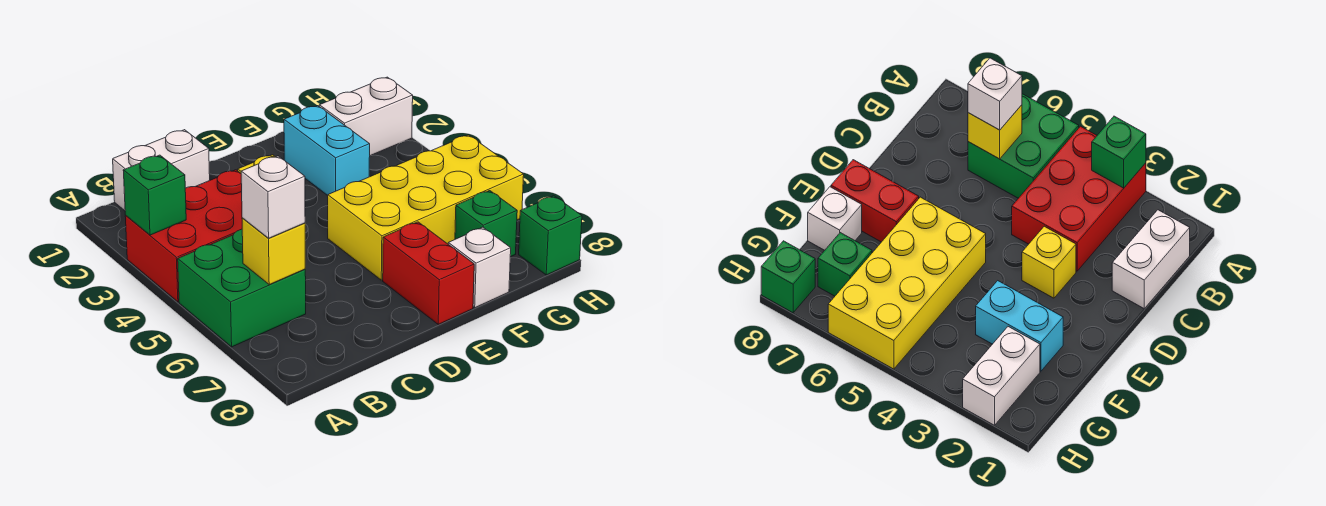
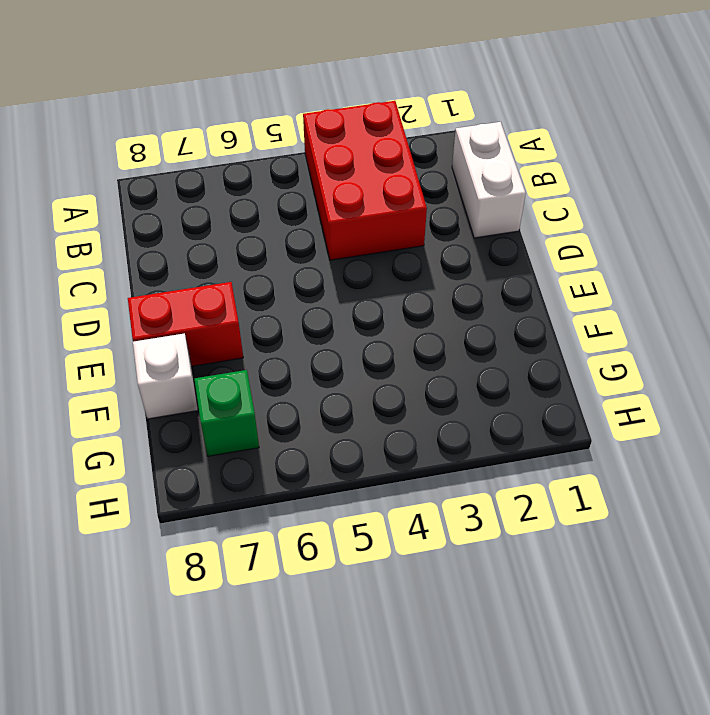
none -> green 2x2 brick [178,229,306,347]
none -> yellow 1x1 brick [1022,226,1076,298]
none -> yellow 2x4 brick [328,135,524,280]

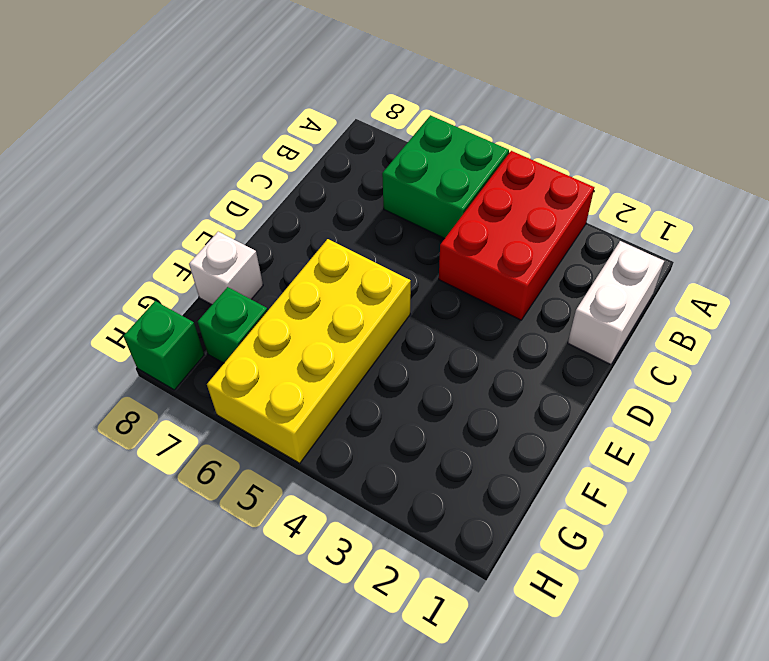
none -> yellow 1x1 brick [1022,226,1076,298]
none -> red 1x2 brick [383,222,474,324]
none -> cyan 1x2 brick [284,106,370,195]

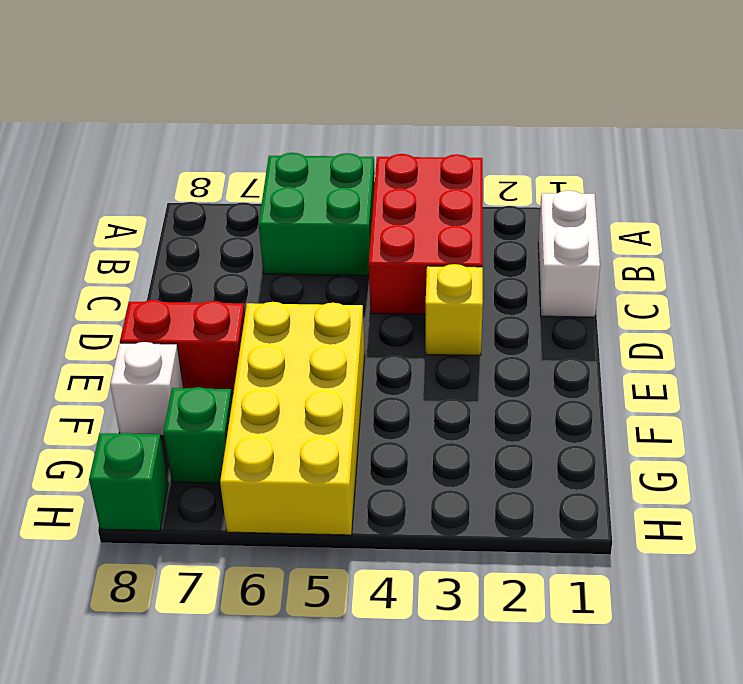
none -> cyan 1x2 brick [284,106,370,195]
none -> white 1x2 brick [319,77,413,156]
none -> green 1x1 brick [123,155,186,235]

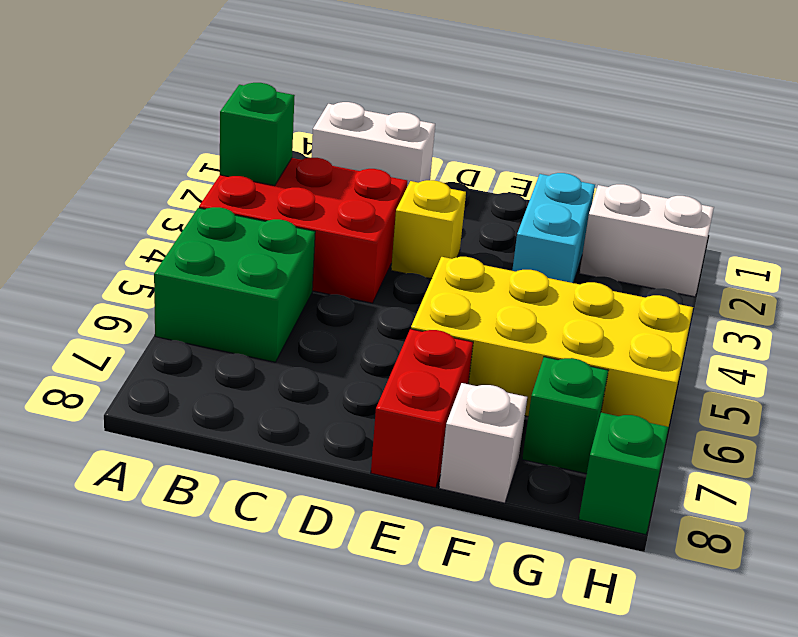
none -> yellow 1x1 brick [242,218,305,284]
none -> white 1x1 brick [241,156,305,238]

